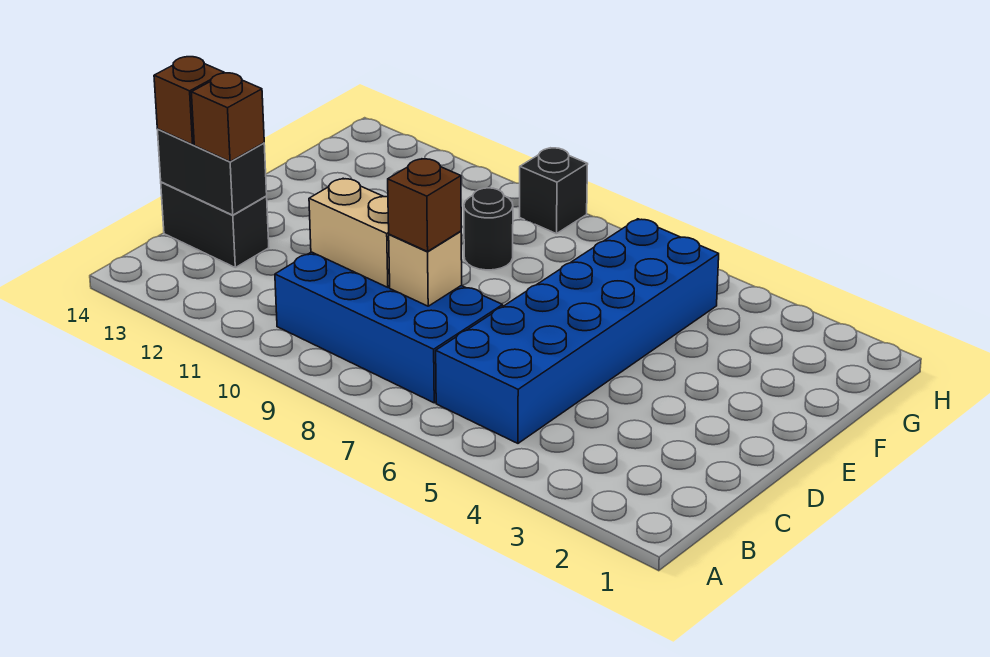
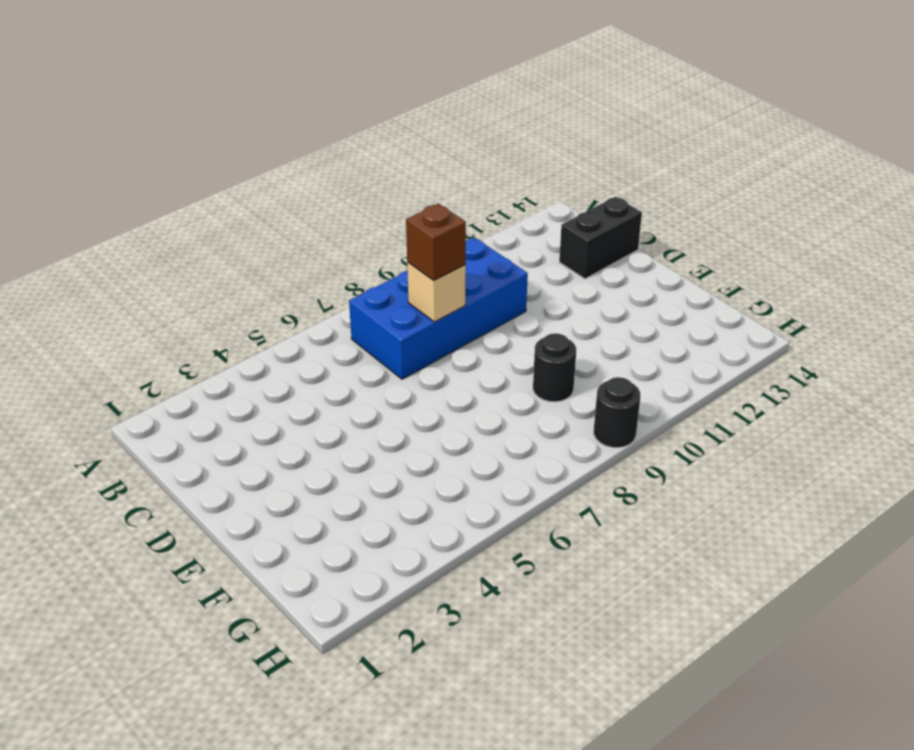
black 1x1 round brick [594,377,641,448] -> black 1x1 brick [520,148,588,234]
none -> blue 2x6 brick [436,219,719,443]
none -> tan 1x2 brick [309,178,390,287]

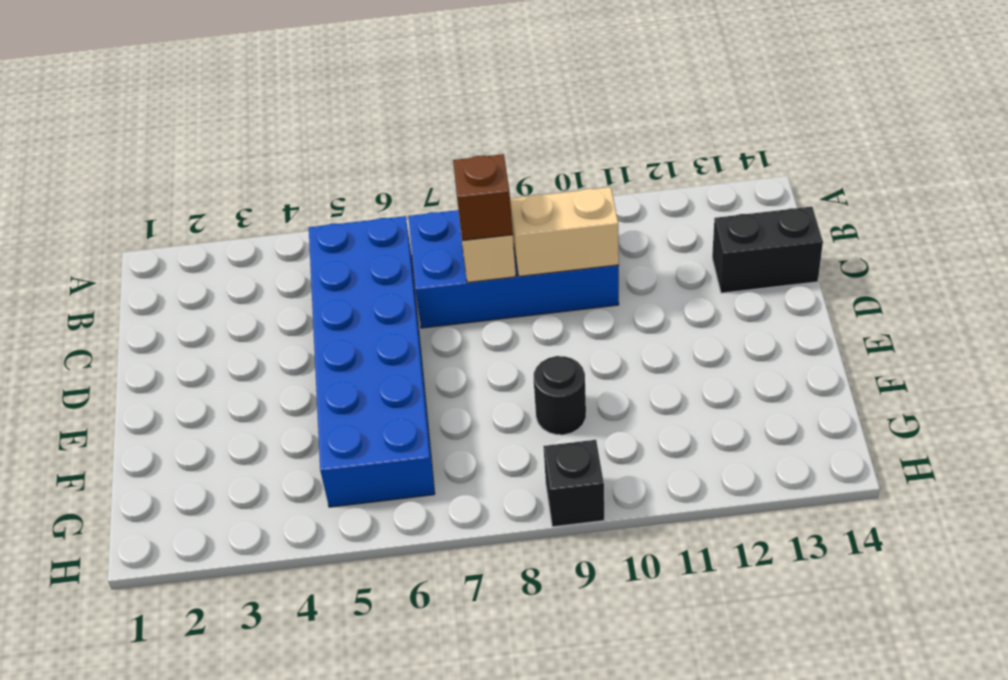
none -> black 1x2 brick [157,129,267,215]
none -> brown 1x1 brick [191,73,264,162]

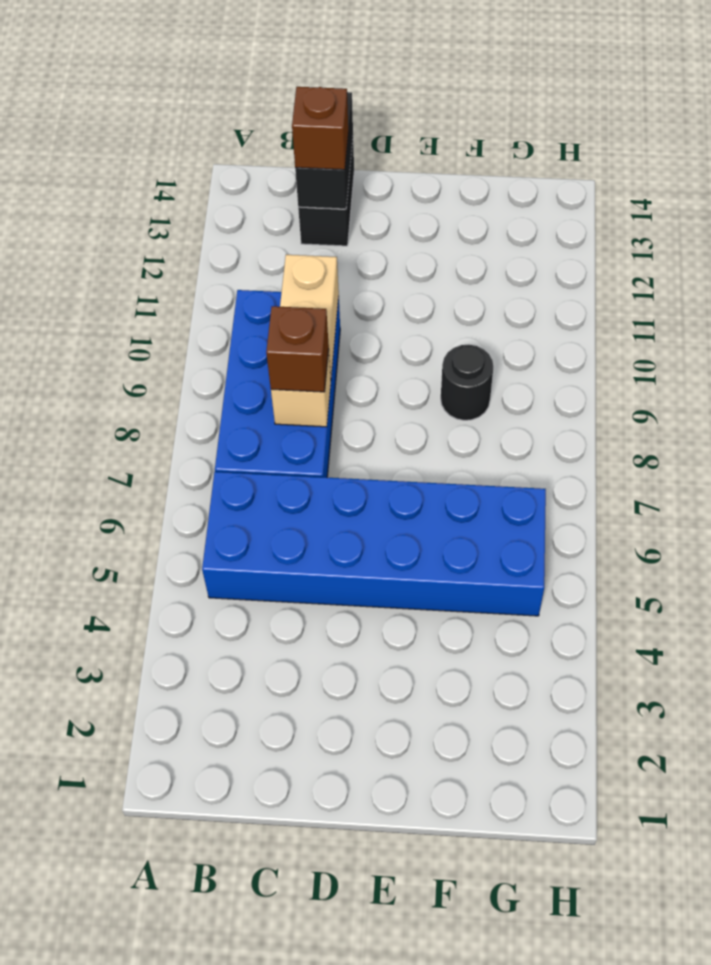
none -> black 1x1 brick [520,148,588,234]
none -> brown 1x1 brick [154,57,224,145]

